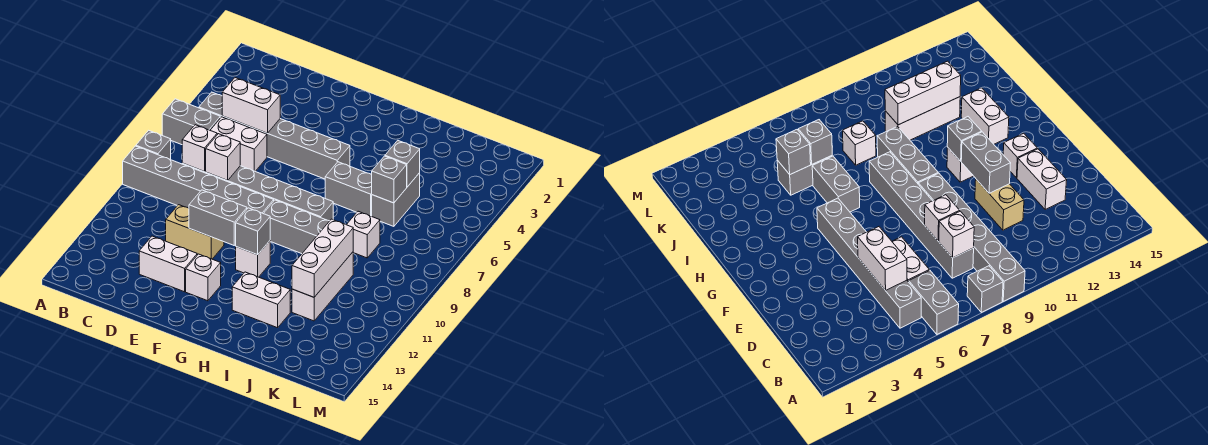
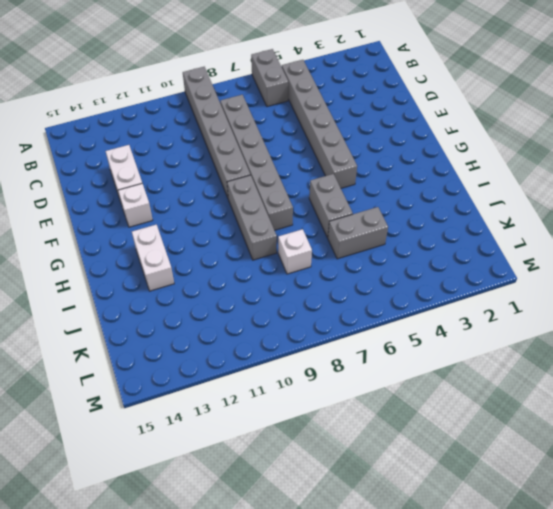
none -> grey 1x1 brick [136,130,171,160]
none -> white 1x2 brick [210,117,267,171]
none -> tan 1x2 brick [166,205,224,259]

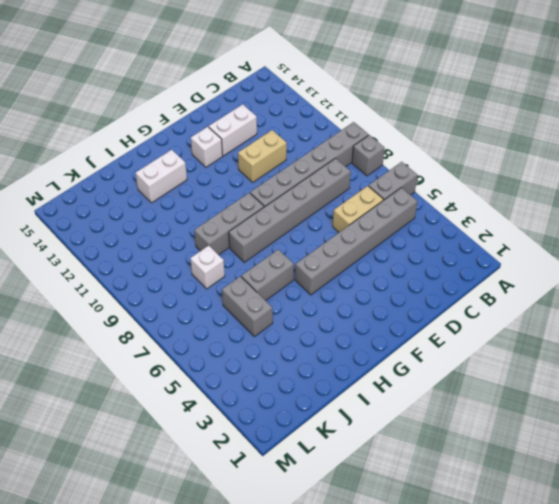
tan 1x2 brick [333,186,384,232] -> white 1x2 brick [210,117,267,171]
none -> white 1x1 brick [236,241,270,277]
none -> white 1x3 brick [292,252,353,321]
none -> white 1x2 brick [222,78,280,133]

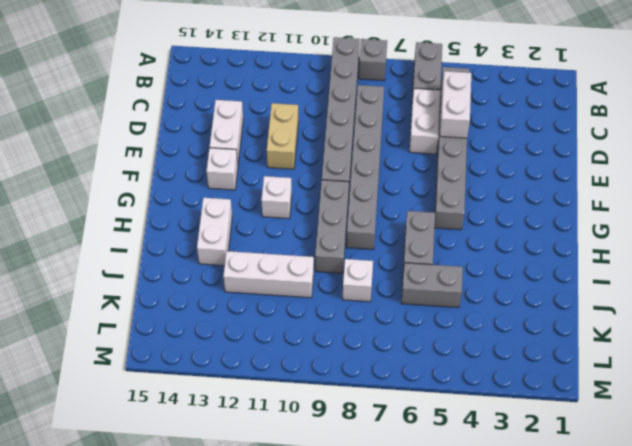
none -> white 1x1 brick [182,125,217,172]
none -> white 1x1 brick [206,134,240,180]
none -> grey 1x2 brick [189,190,247,245]

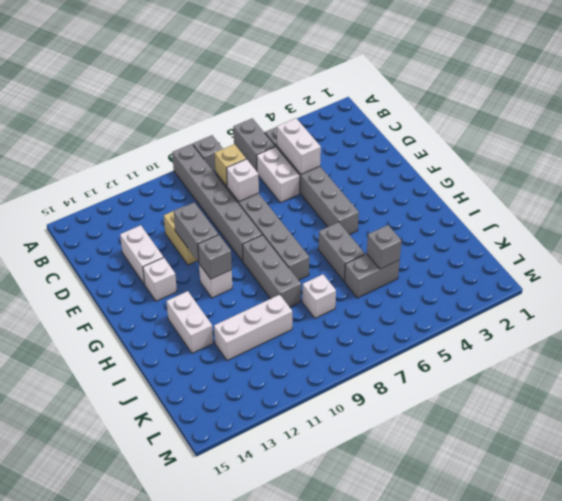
tan 1x1 brick [215,144,246,186] -> white 1x1 brick [182,125,217,172]
none -> grey 1x1 brick [372,156,407,203]
none -> white 1x3 brick [292,219,353,297]

